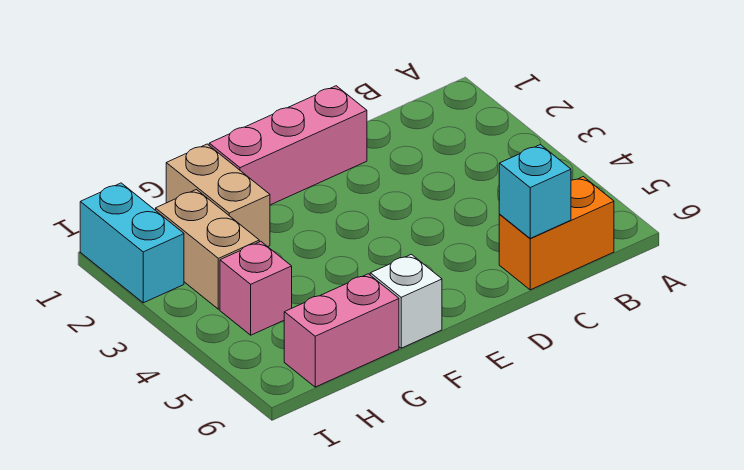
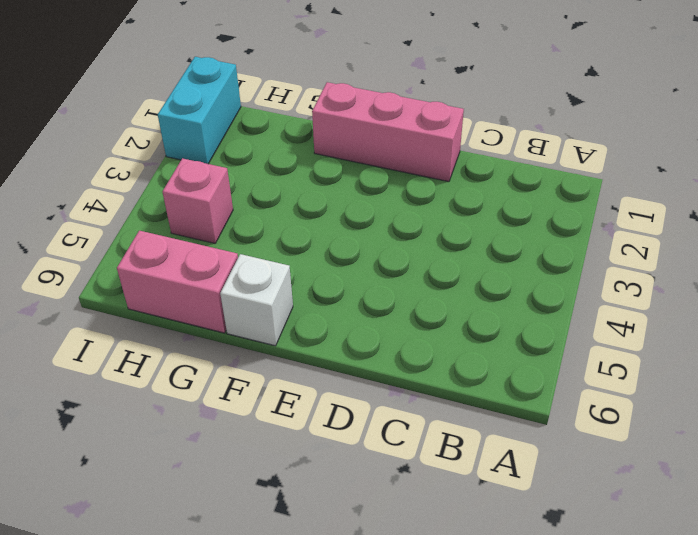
none -> orange 1x2 brick [499,177,614,290]
none -> tan 1x2 brick [166,144,270,247]

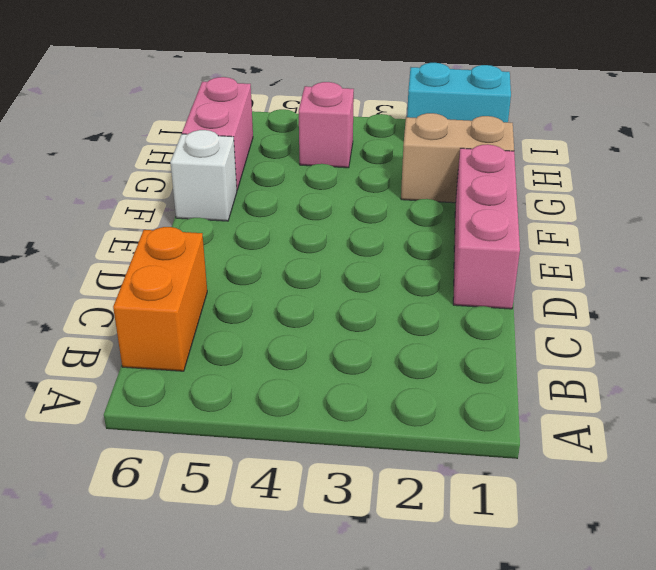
none -> tan 1x2 brick [156,190,259,309]
none -> cyan 1x1 brick [499,145,571,238]

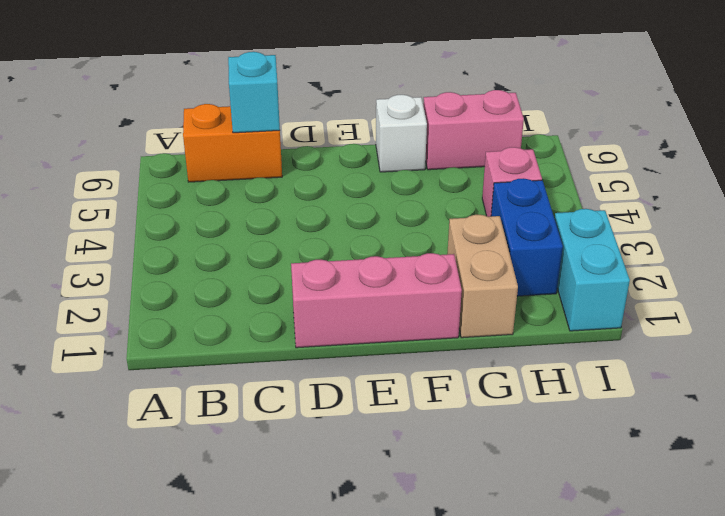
blue 1x2 brick [491,178,563,296] -> tan 1x2 brick [156,190,259,309]

